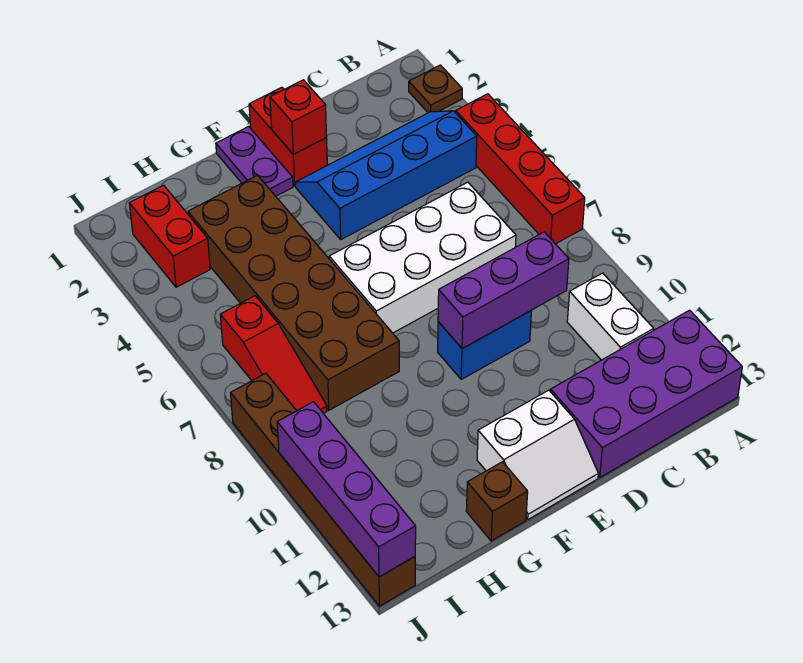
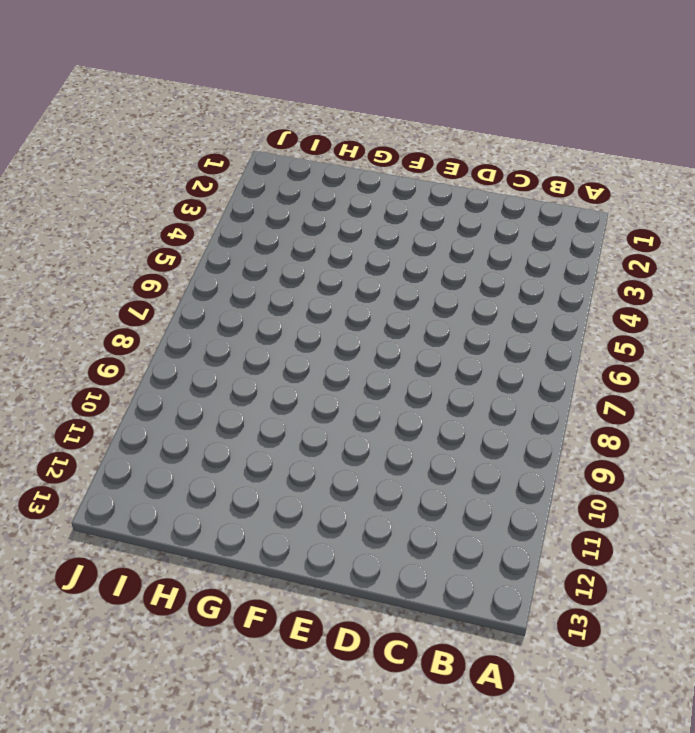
none -> brown 1x1 plate [409,65,462,113]
none -> red 1x4 brick [456,94,585,244]
none -> purple 2x4 brick [550,310,742,477]

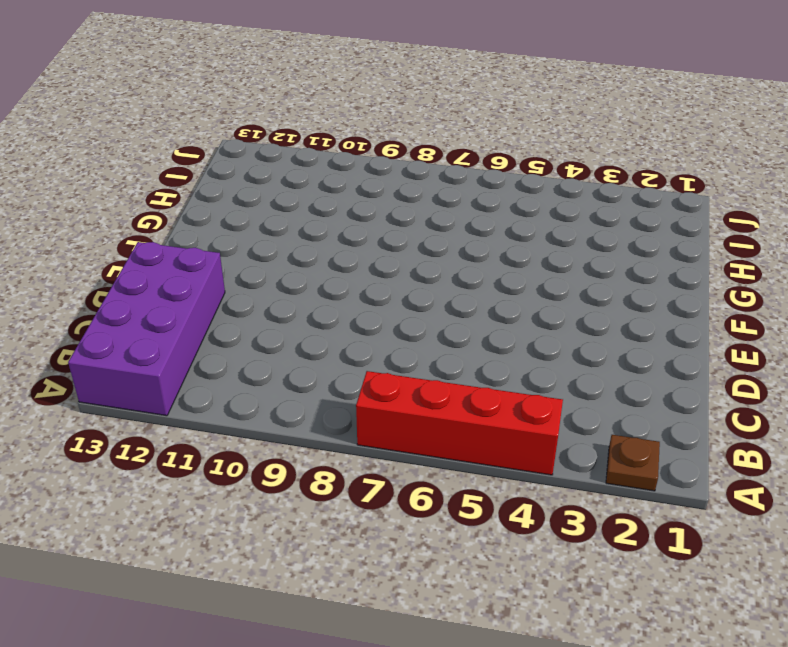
none -> blue 2x4 slope [296,111,477,239]
none -> white 1x2 brick [567,273,654,360]
none -> white 2x4 brick [329,182,516,333]

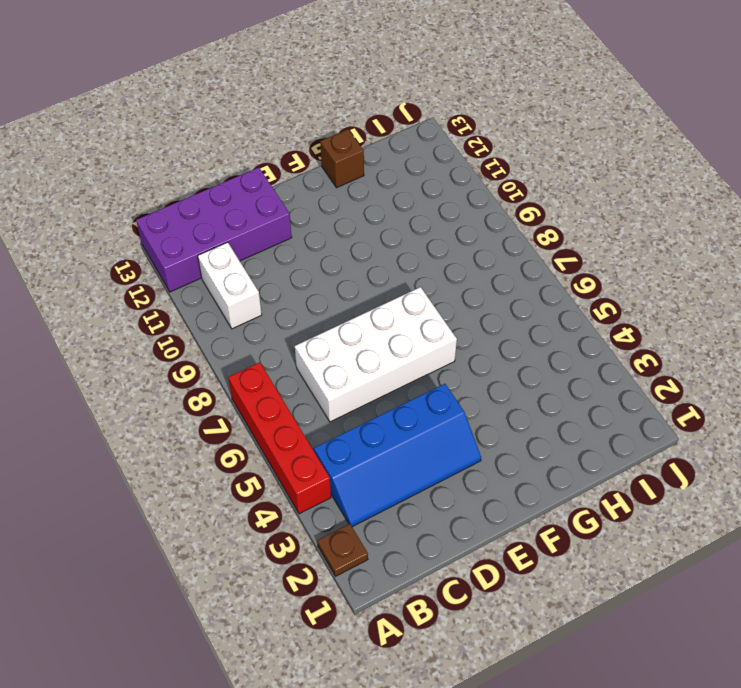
none -> blue 1x2 brick [438,311,531,379]
none -> red 1x2 brick [249,87,327,186]
none -> white 2x2 slope [477,390,598,519]

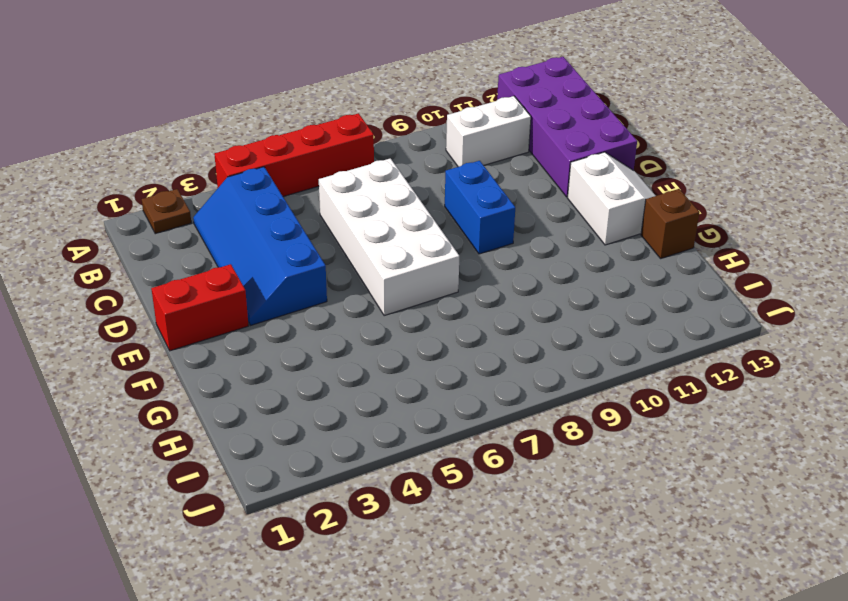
none -> purple 1x2 plate [216,126,293,196]
none -> brown 2x6 brick [188,175,399,410]
none -> red 1x2 brick [129,185,210,287]

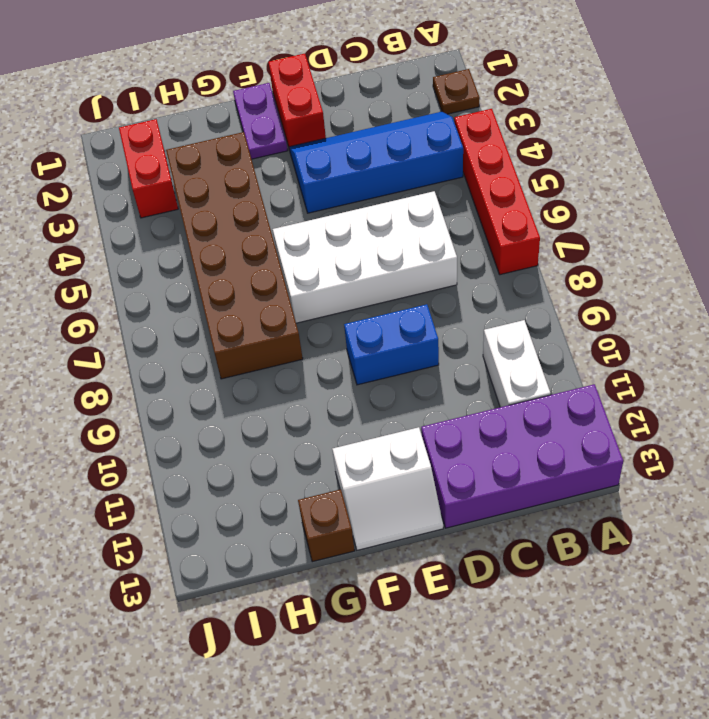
none -> red 1x3 slope [220,296,327,413]
none -> brown 1x6 brick [231,373,415,606]
none -> purple 1x3 brick [438,232,569,349]

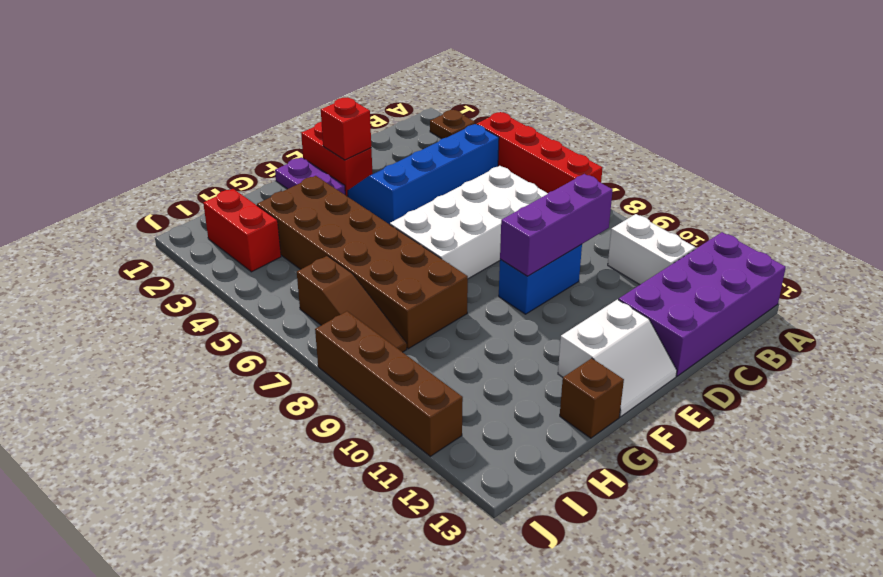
brown 1x3 slope [297,256,407,352] -> red 1x3 slope [220,296,327,413]
brown 1x4 brick [315,311,463,456] -> brown 1x6 brick [231,373,415,606]
none -> purple 1x4 brick [277,402,416,577]

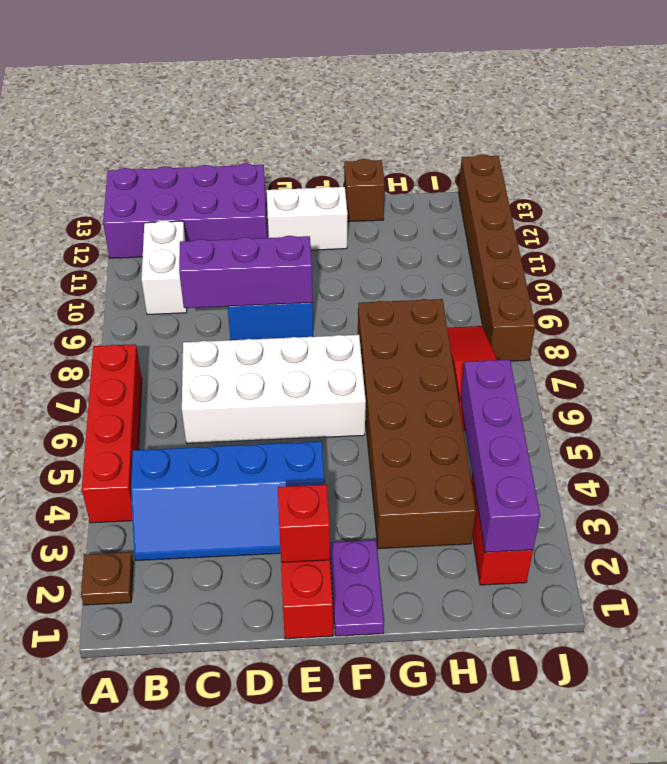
purple 1x4 brick [461,360,540,552] -> purple 1x4 brick moved to [277,402,416,577]

